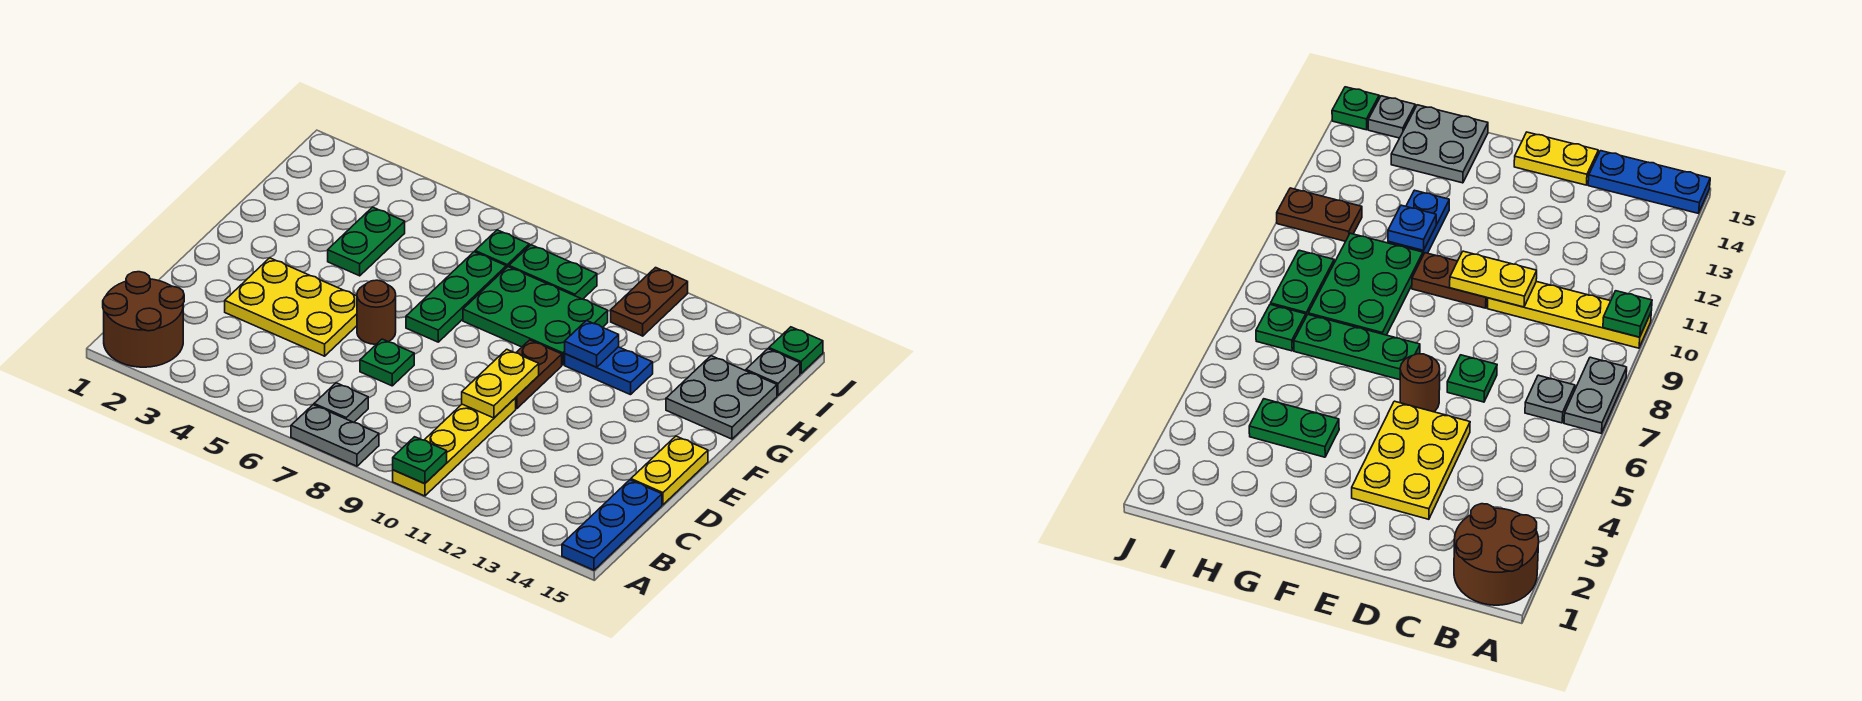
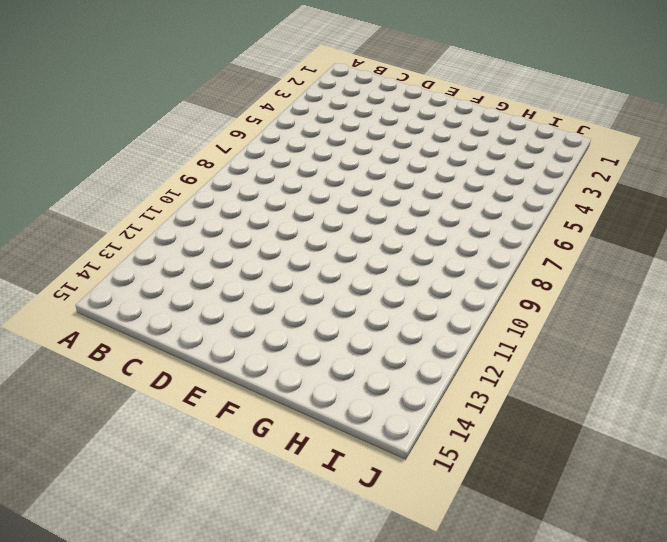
none -> brown 2x2 round brick [103,272,184,367]
none -> grey 1x2 plate [291,405,379,466]
none -> yellow 1x4 plate [393,398,516,496]

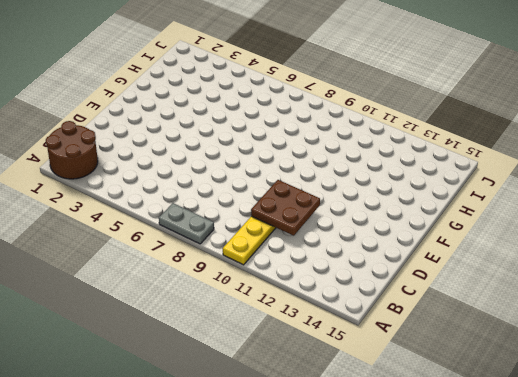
brown 2x2 plate [251,180,320,236] -> yellow 1x2 plate [462,349,539,418]
none -> blue 1x3 plate [562,480,662,570]
none -> grey 1x1 plate [314,383,368,422]
none -> yellow 2x3 plate [225,258,357,356]

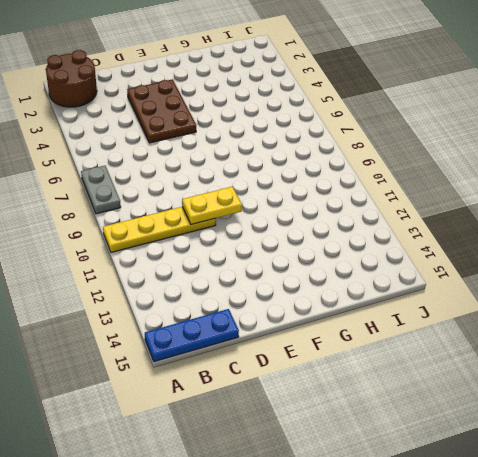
brown 2x3 plate [127,79,196,143] -> yellow 2x3 plate [225,258,357,356]
none -> grey 1x1 plate [314,383,368,422]
none -> green 1x1 plate [360,339,414,386]
none -> yellow 1x2 plate [631,436,708,505]

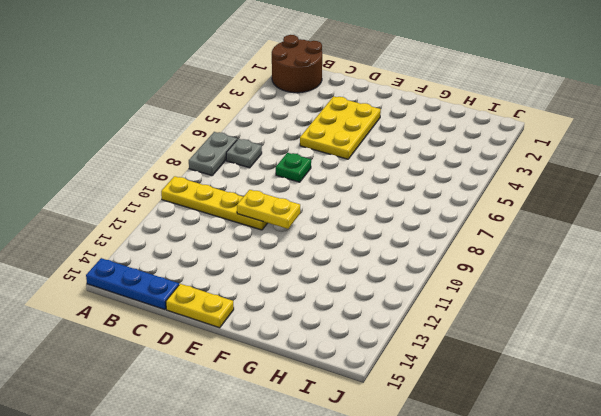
none -> brown 1x1 round brick [357,280,396,344]
none -> brown 1x2 plate [516,340,562,409]
none -> green 1x3 plate [406,252,506,342]

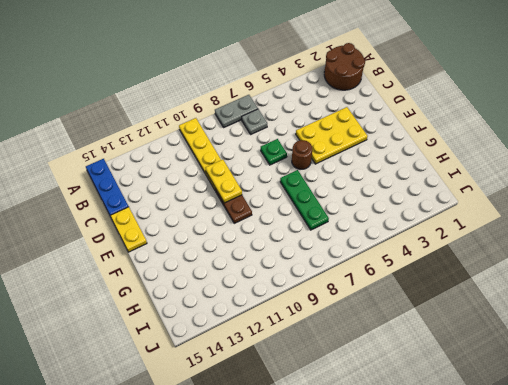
none -> green 1x2 plate [328,207,405,276]
none -> green 2x3 plate [463,267,608,365]
none -> blue 1x2 plate [565,347,653,395]

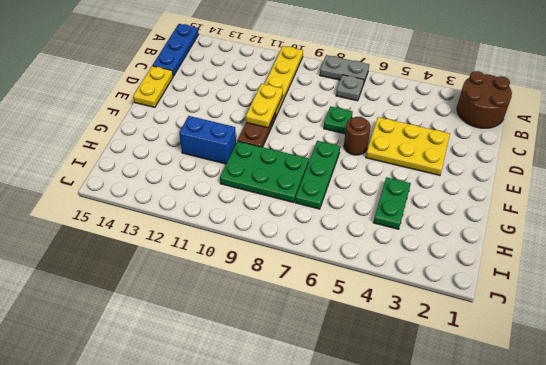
blue 1x2 brick [179,116,236,164] -> blue 1x2 plate [565,347,653,395]
none -> grey 2x2 plate [666,356,777,439]
none -> green 1x1 plate [475,230,529,268]
none -> green 1x2 plate [509,245,597,299]

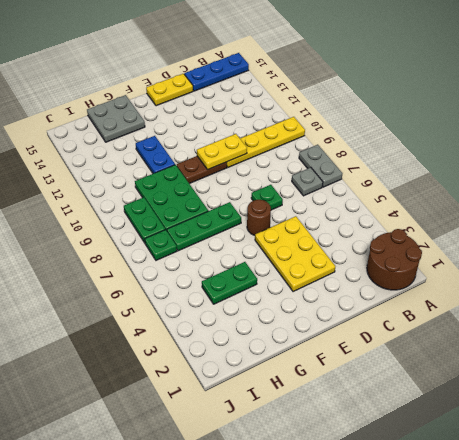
none -> brown 1x2 plate [611,268,688,336]
none -> grey 1x1 plate [746,349,800,395]
none -> green 1x1 plate [769,327,823,374]

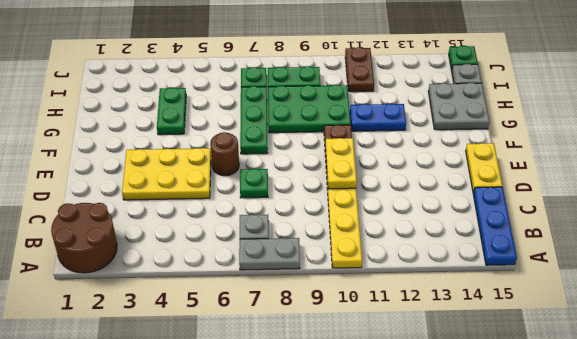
none -> green 1x1 plate [393,437,447,484]
none -> blue 1x1 plate [565,320,619,367]

